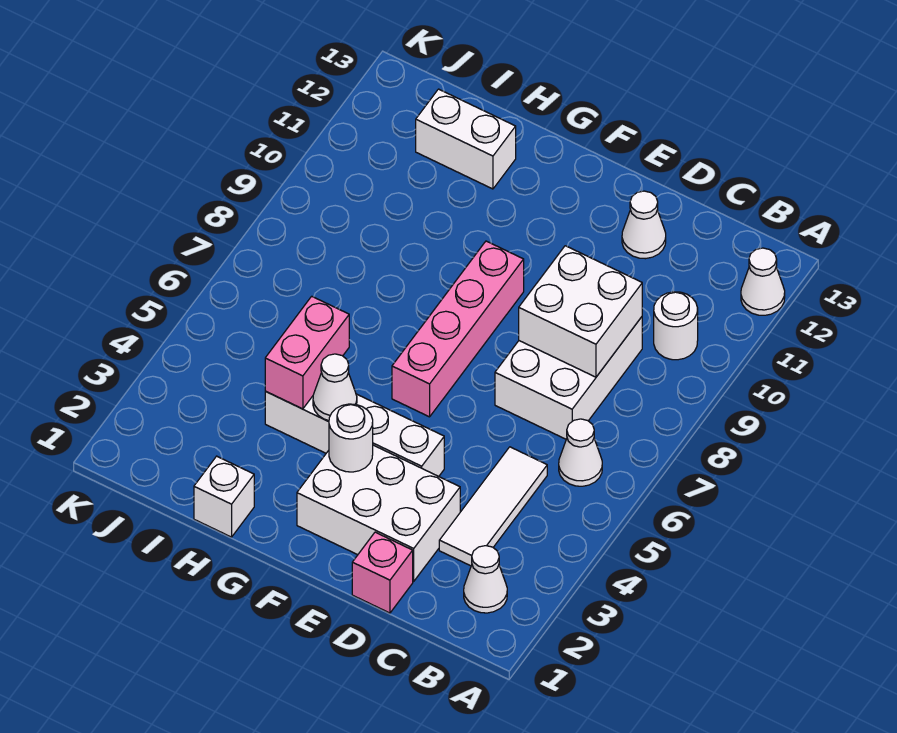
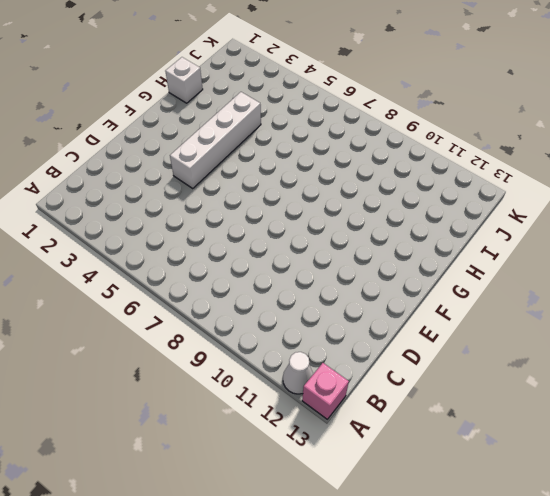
pink 1x1 brick [302,363,349,419] -> pink 1x1 brick moved to [352,532,413,613]
none -> white 1x1 cone [464,546,507,613]
none -> white 1x1 cone [559,419,602,486]
none -> white 1x1 round brick [654,292,698,360]

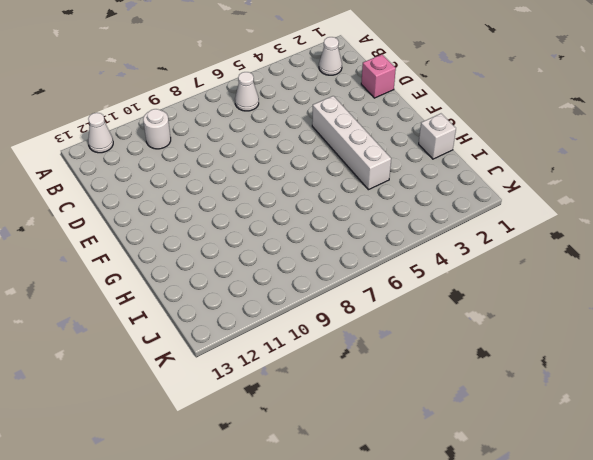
none -> white 1x3 tile [439,447,547,566]
none -> white 2x3 brick [495,317,642,439]
none -> white 2x3 brick [297,445,460,581]

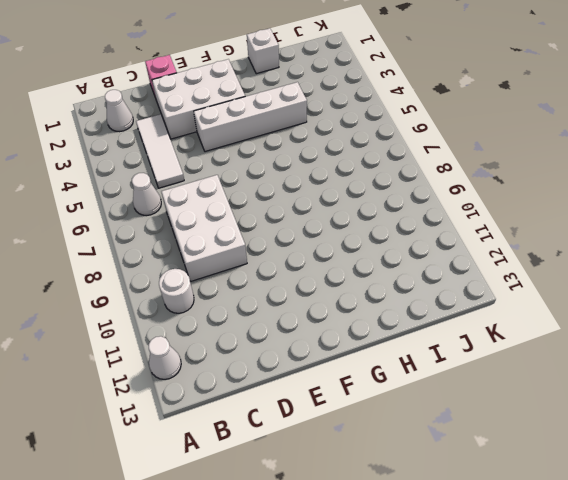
none -> white 1x1 cone [622,191,666,259]
none -> pink 1x4 brick [392,241,524,417]
none -> white 1x2 brick [416,89,516,189]

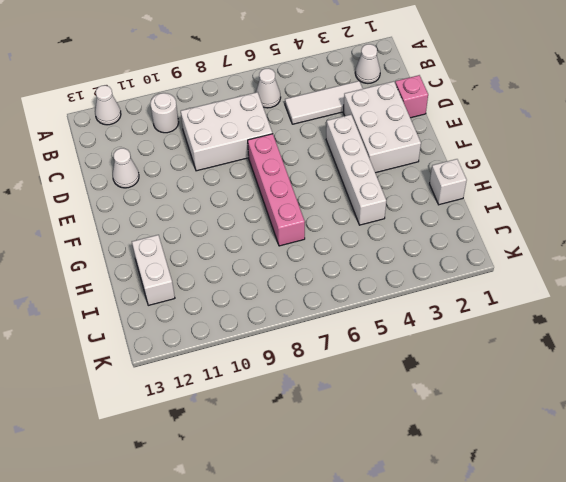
pink 1x4 brick [248,134,305,246] -> pink 1x4 brick turned to [392,241,524,417]
none -> white 2x2 brick [519,246,642,377]
none -> white 1x1 round brick [329,404,373,472]
none -> white 1x1 cone [313,354,357,421]

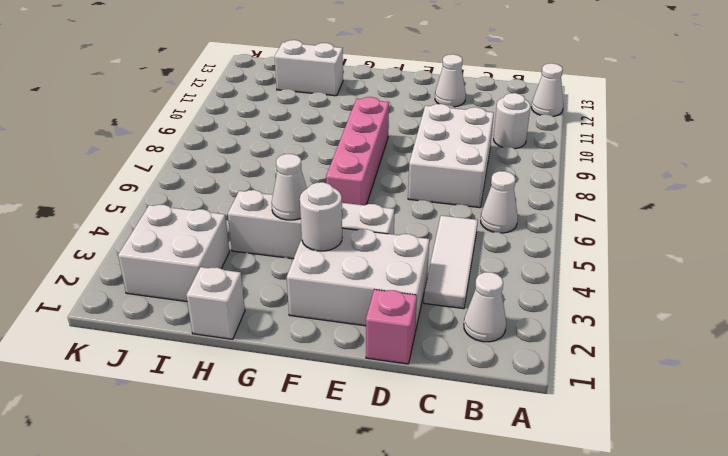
white 2x2 brick [118,205,229,302] -> white 2x2 brick moved to [519,246,642,377]
none -> pink 1x2 brick [265,296,349,409]

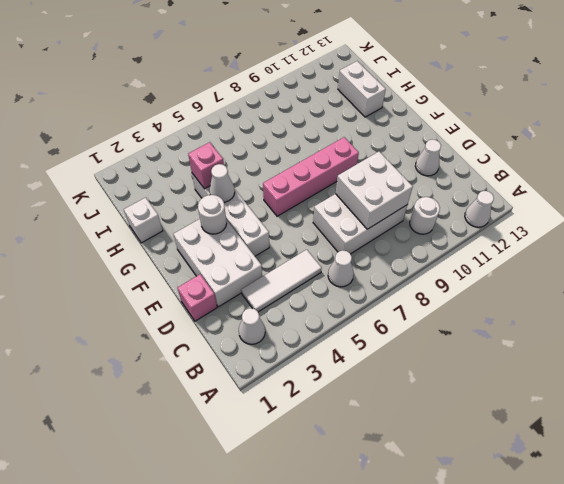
pink 1x1 brick [188,142,224,189] -> pink 1x2 brick [265,296,349,409]

